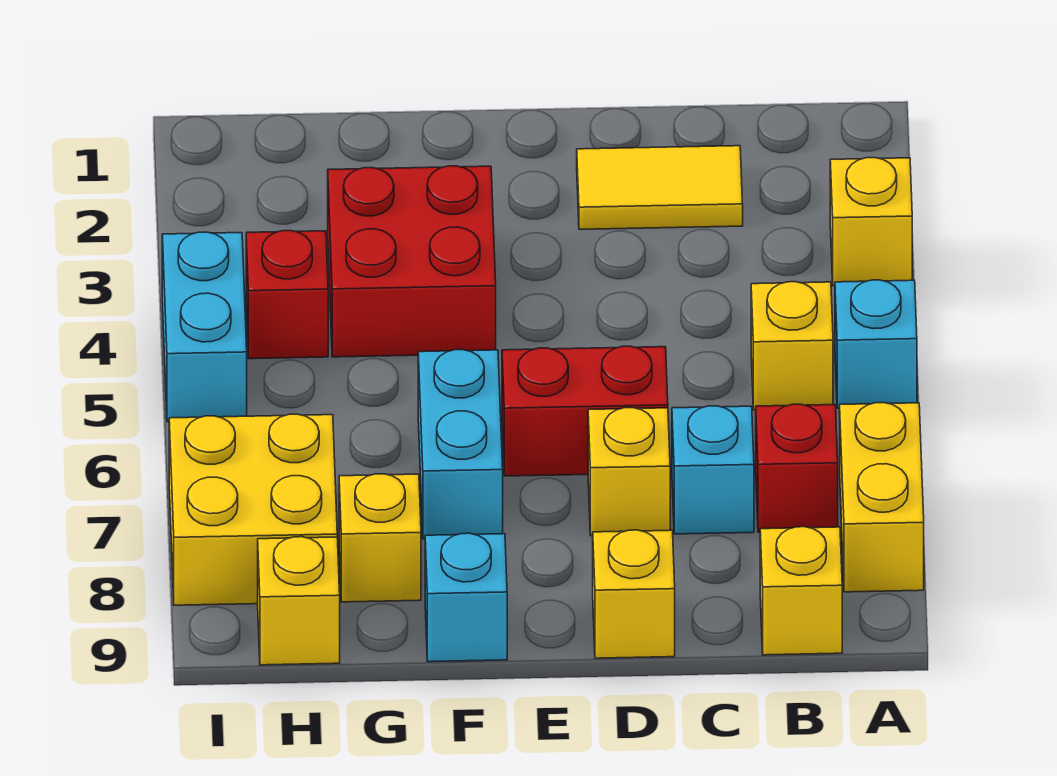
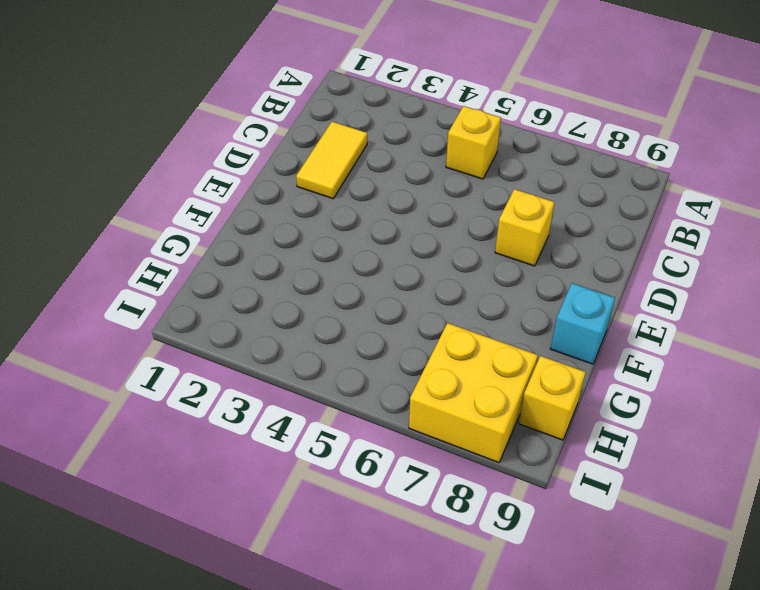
none -> yellow 1x1 brick [830,158,912,286]
none -> cyan 1x1 brick [835,280,917,408]
none -> yellow 1x2 brick [840,403,924,592]

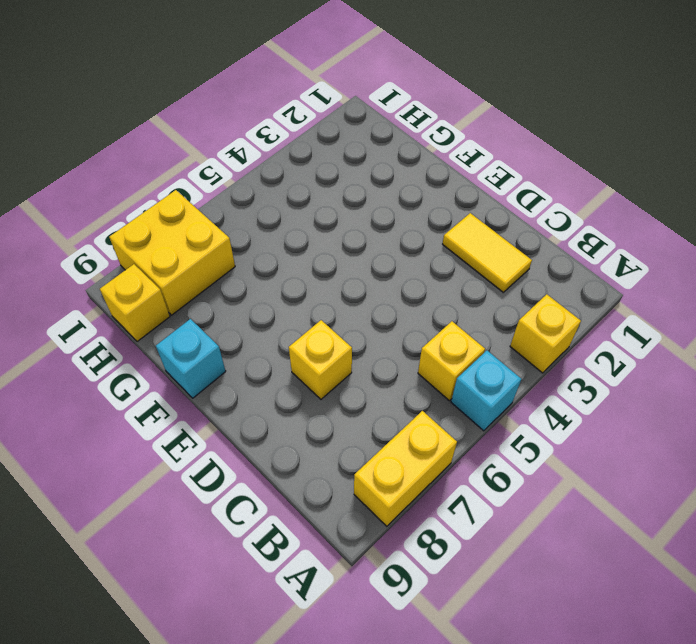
none -> red 1x1 brick [756,404,838,532]
none -> yellow 1x1 brick [760,527,842,655]
none -> cyan 1x1 brick [672,406,754,534]

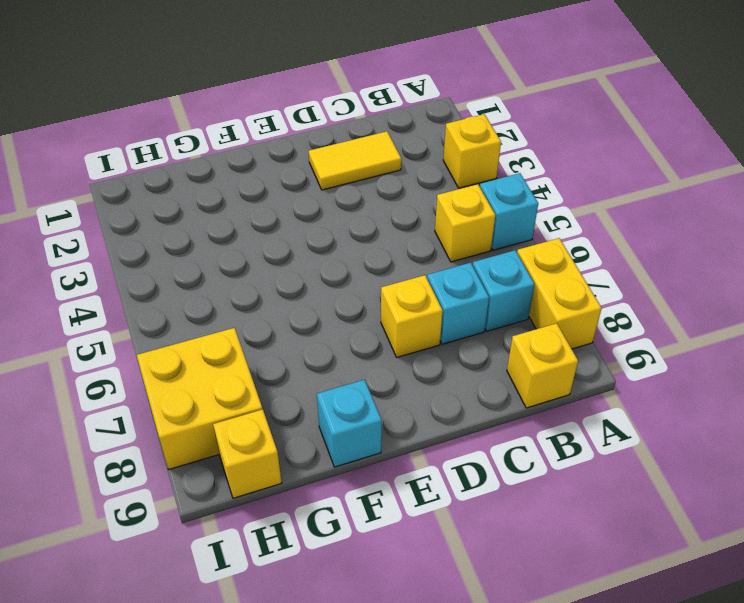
cyan 1x1 brick [473,250,535,331] -> red 1x1 brick [756,404,838,532]
none -> red 1x2 brick [502,346,668,476]
none -> yellow 1x1 brick [593,530,675,658]
none -> red 2x2 brick [328,166,496,357]

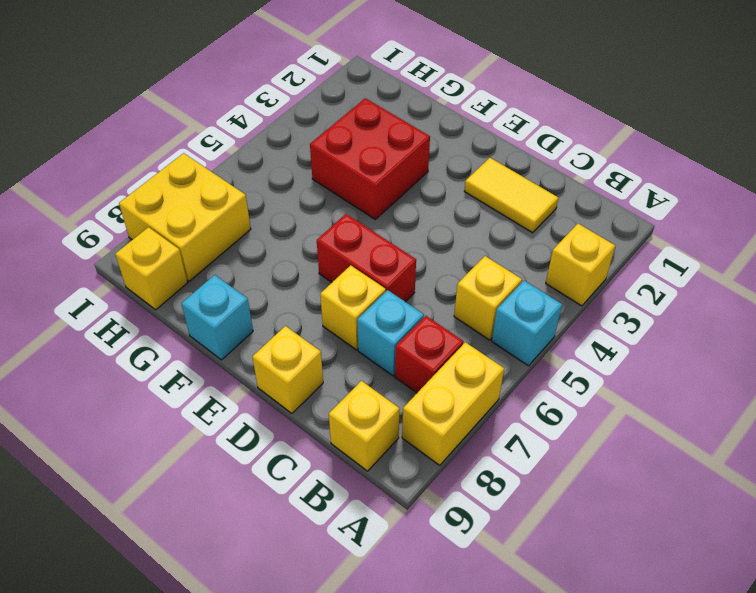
none -> cyan 1x2 brick [418,350,503,539]
none -> yellow 1x1 brick [339,474,421,602]
none -> red 1x1 brick [246,230,328,359]

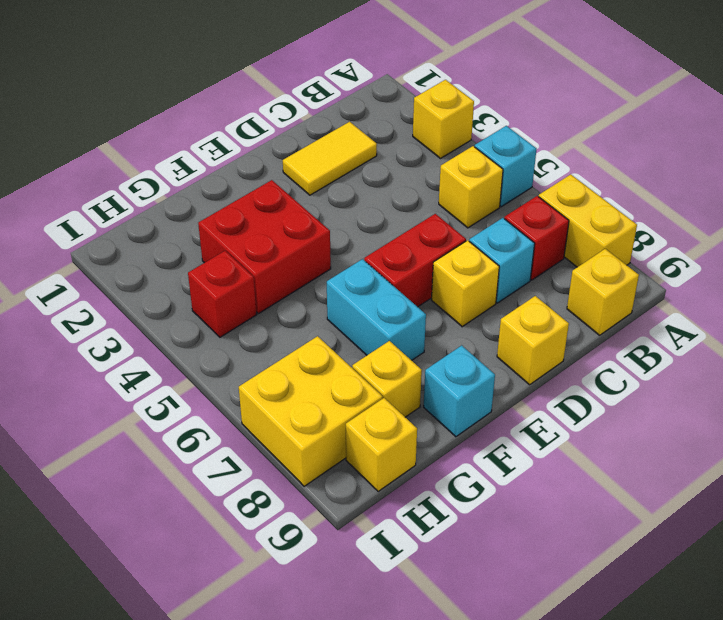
none -> cyan 1x2 brick [162,232,247,422]

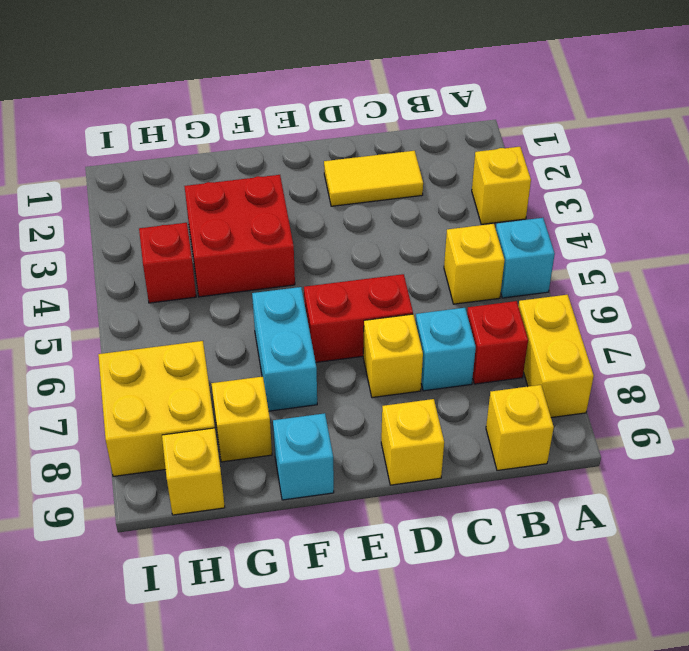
none -> cyan 1x2 brick [162,232,247,422]

